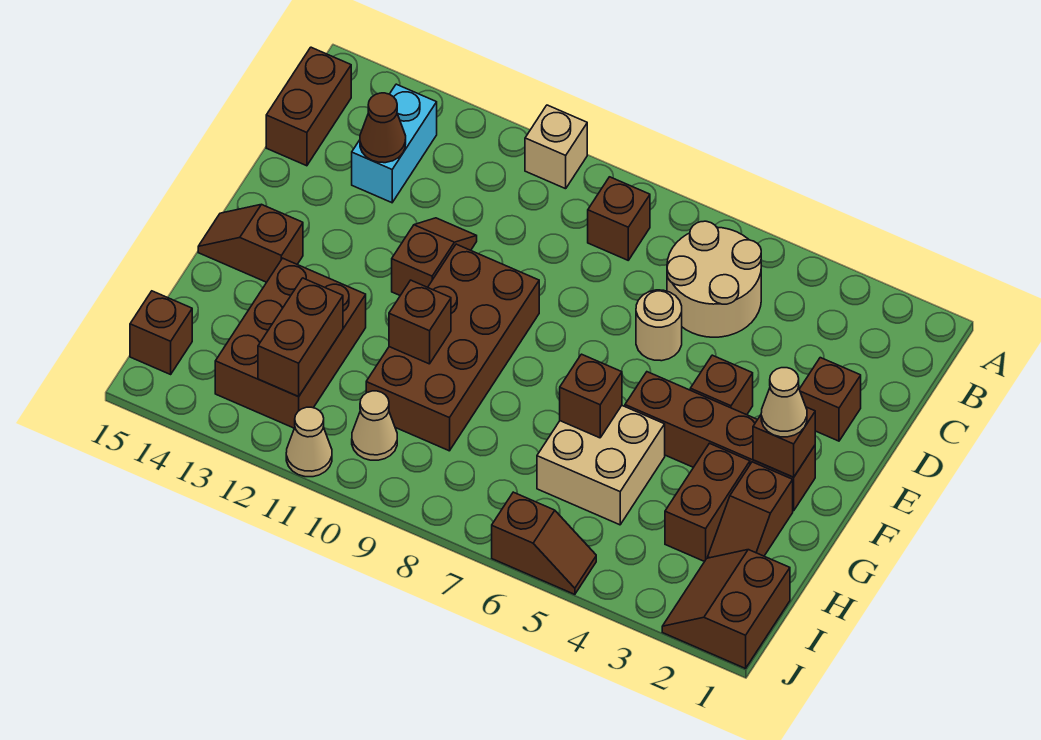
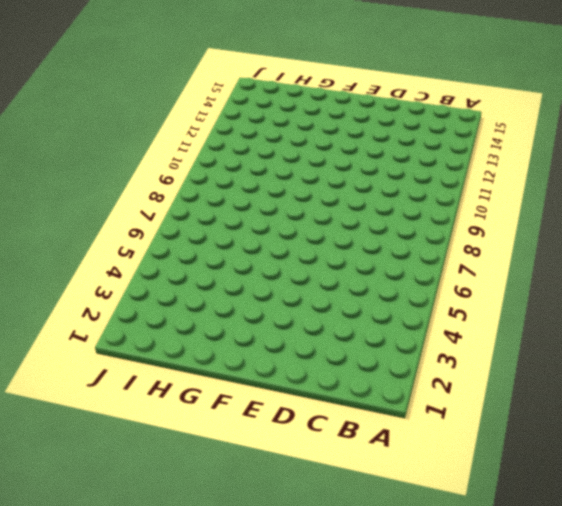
none -> tan 1x1 brick [525,105,587,189]
none -> tan 2x2 round brick [667,221,761,337]
none -> brown 1x1 brick [588,177,650,260]

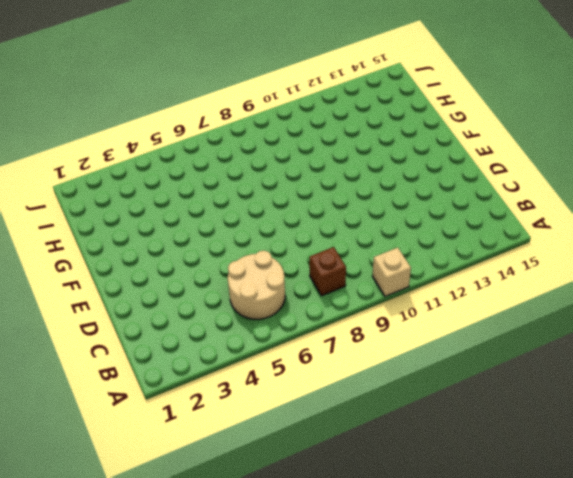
none -> cyan 1x2 brick [352,84,437,203]
none -> brown 1x2 brick [266,47,351,166]
none -> brown 1x1 brick [799,358,861,441]

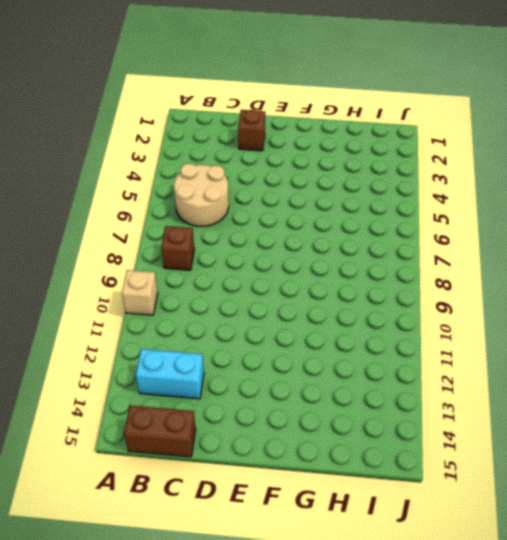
none -> tan 1x1 round brick [636,290,682,361]
none -> brown 1x2 slope [392,218,477,295]
none -> brown 1x1 brick [690,355,753,415]

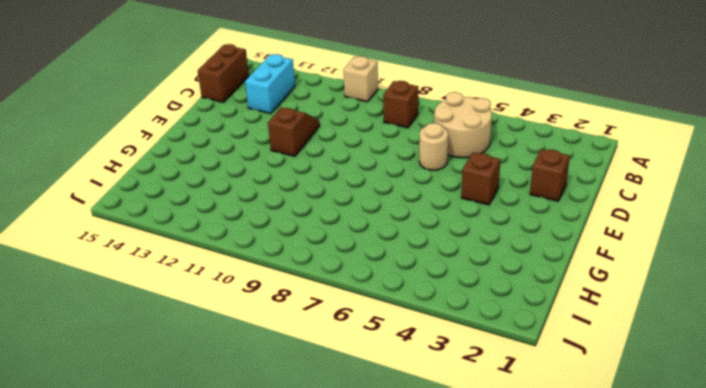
none -> brown 2x4 brick [366,244,539,451]
none -> brown 1x4 brick [625,372,815,511]
none -> brown 1x2 slope [198,204,303,282]

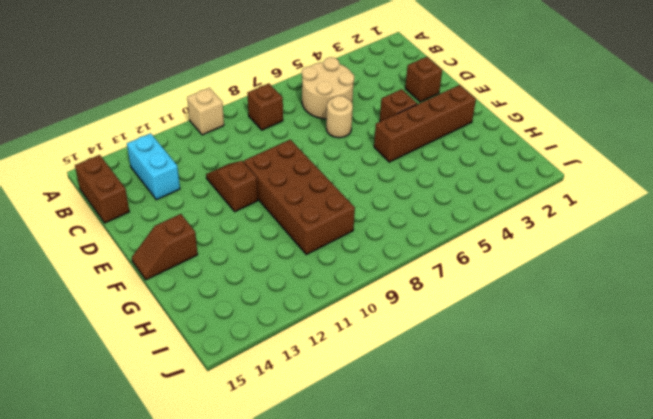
none -> brown 1x2 slope [708,462,793,558]
none -> brown 1x2 brick [665,443,750,562]
none -> tan 2x2 brick [537,406,665,525]

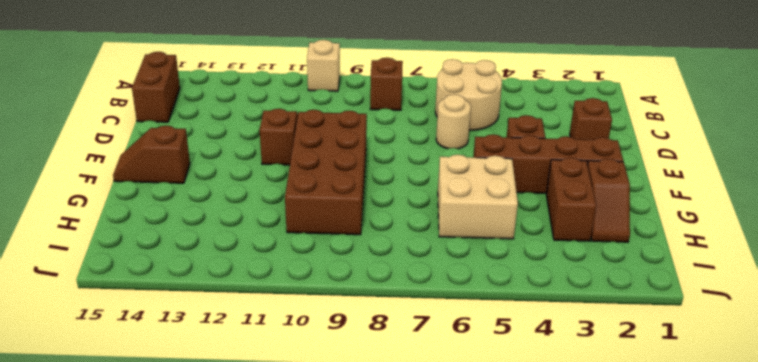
none -> cyan 1x2 brick [352,84,437,203]
none -> brown 2x3 brick [215,258,366,428]
none -> brown 2x2 slope [662,550,790,669]

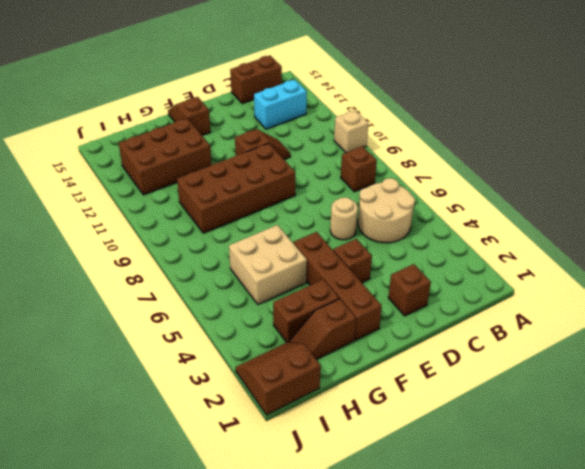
none -> tan 1x1 cone [352,391,397,460]
none -> brown 1x1 brick [130,291,192,374]
none -> brown 1x2 slope [492,492,596,594]

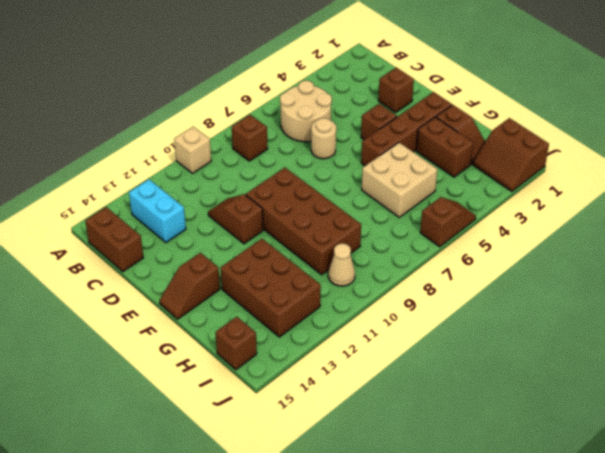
none -> tan 1x1 cone [286,407,332,477]
none -> brown 1x1 cone [360,93,406,163]
none -> brown 1x1 brick [753,407,815,477]

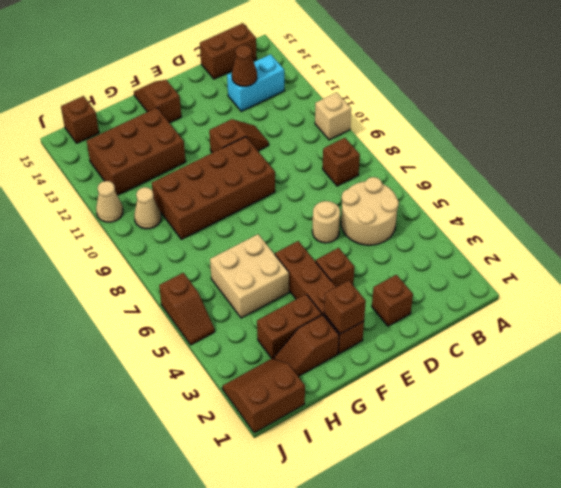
none -> brown 1x1 brick [560,354,622,438]
none -> brown 1x1 brick [389,280,451,364]
none -> brown 1x2 brick [258,278,343,397]

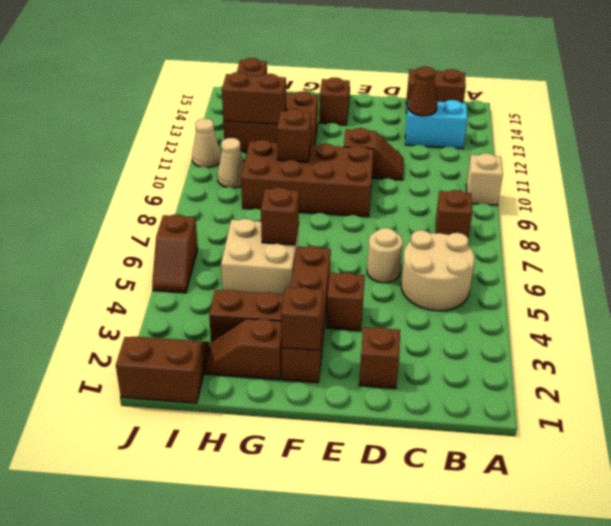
none -> tan 1x1 cone [761,368,807,437]

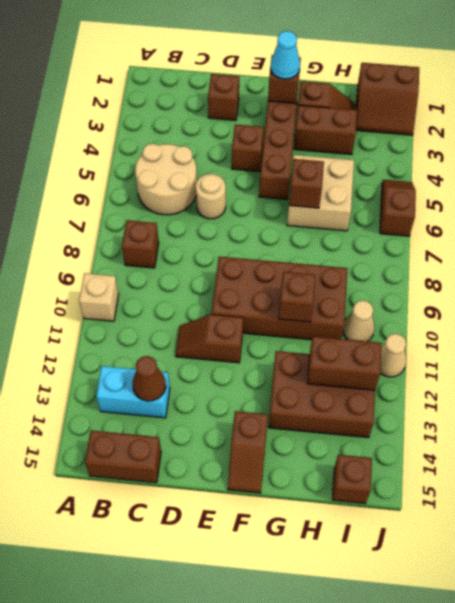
cyan 1x1 cone [271,31,300,79] -> tan 1x1 cone [761,368,807,437]

